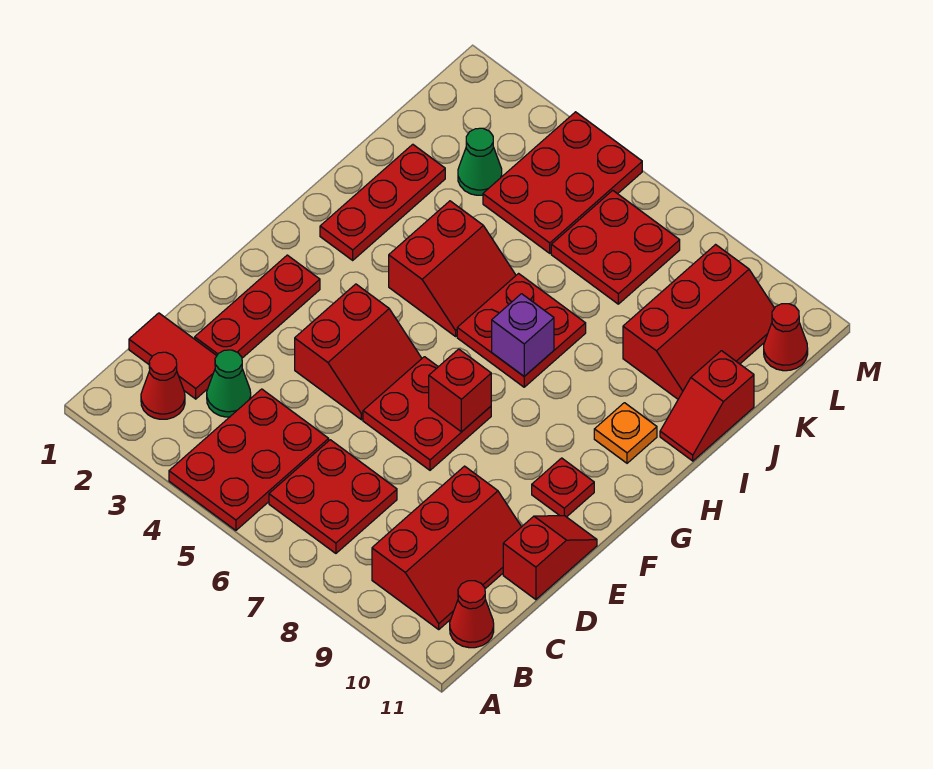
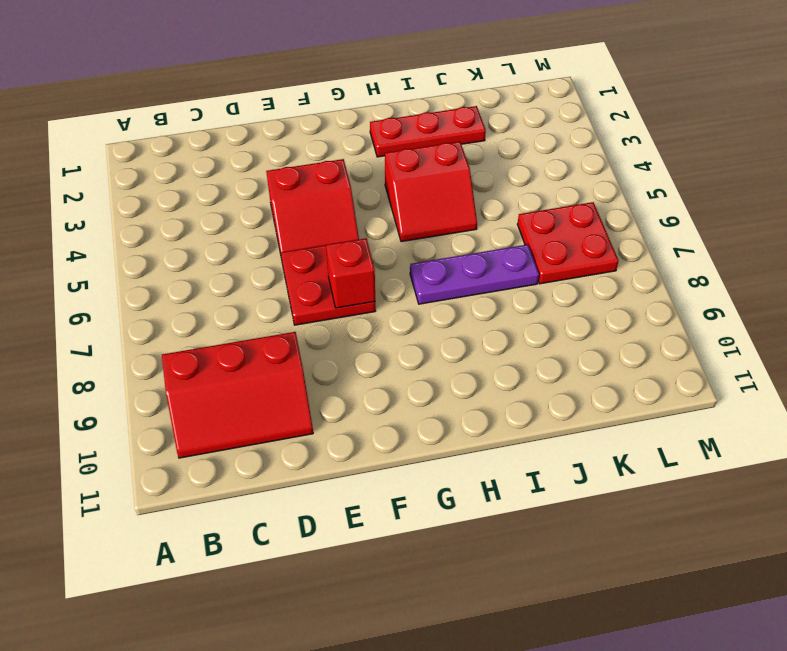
purple 1x3 plate [410,245,539,304] -> red 2x2 plate [457,274,586,387]
none -> red 2x3 plate [169,389,329,530]
none -> red 1x1 cone [141,352,185,419]
none -> red 2x2 plate [269,440,397,553]

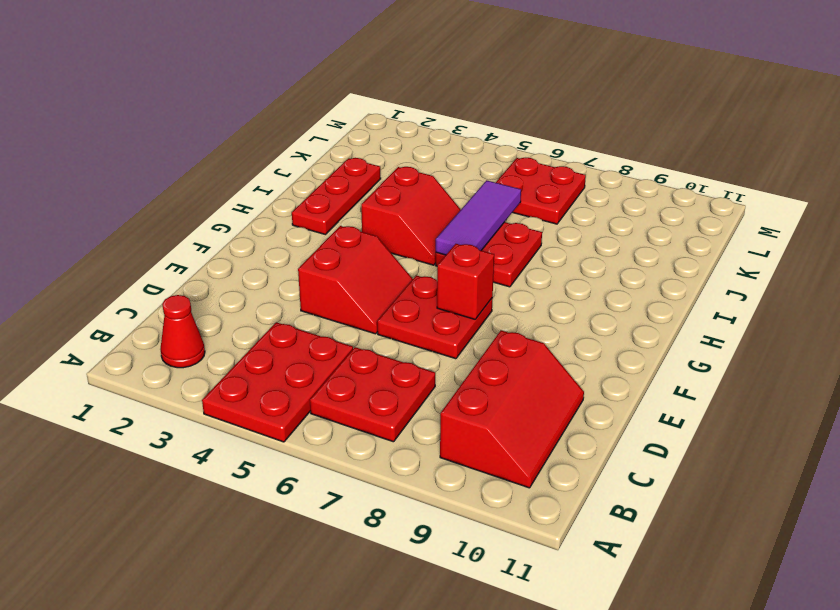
purple 1x3 tile [436,180,521,255] -> none
none -> red 1x1 cone [450,581,494,648]
none -> red 1x2 tile [129,313,217,399]
none -> green 1x1 cone [207,350,251,417]

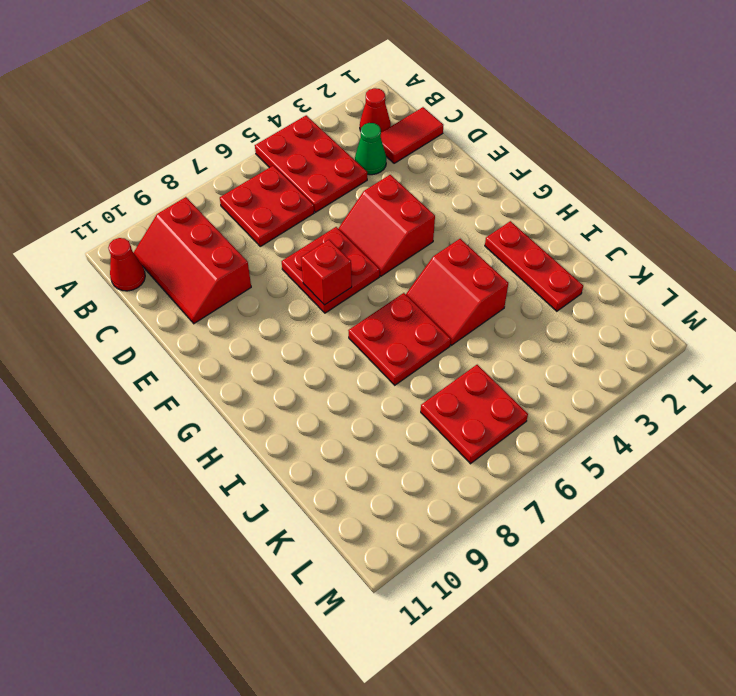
none -> red 1x3 plate [195,255,320,358]
none -> red 1x2 slope [503,516,597,600]
none -> red 1x1 plate [532,458,594,517]

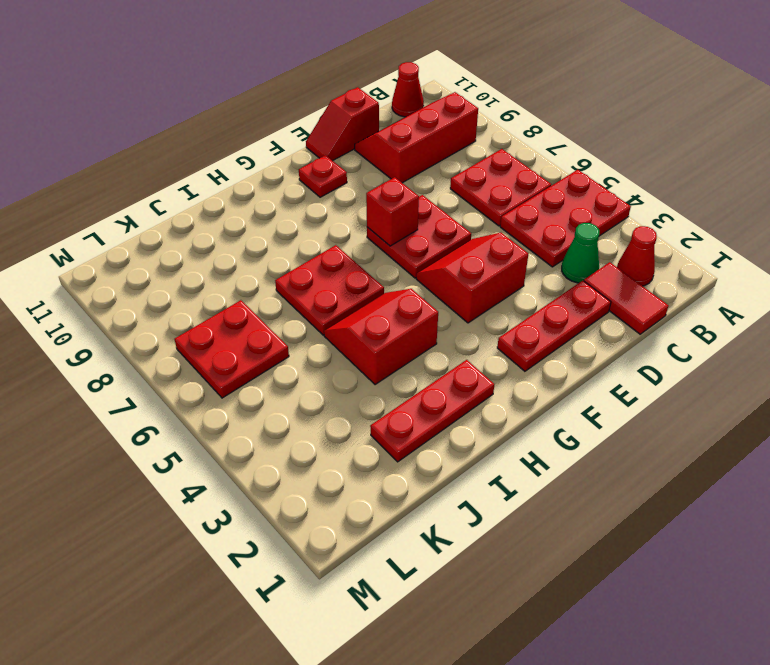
none -> orange 1x1 plate [594,403,657,463]
none -> red 1x2 slope [660,351,754,461]
none -> red 2x3 slope [623,245,774,399]

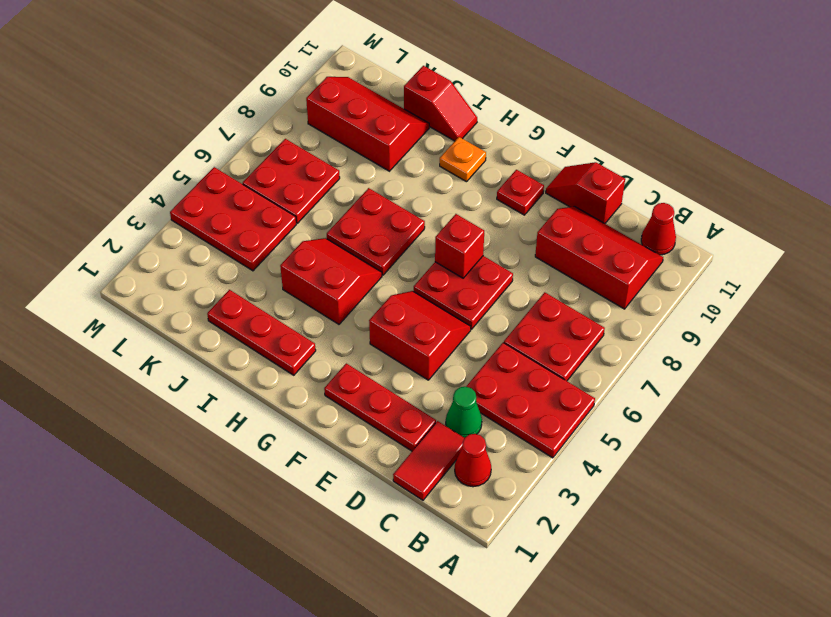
none -> green 1x1 cone [458,128,502,195]
none -> red 1x1 cone [764,304,808,371]
none -> purple 1x1 brick [492,294,554,376]

